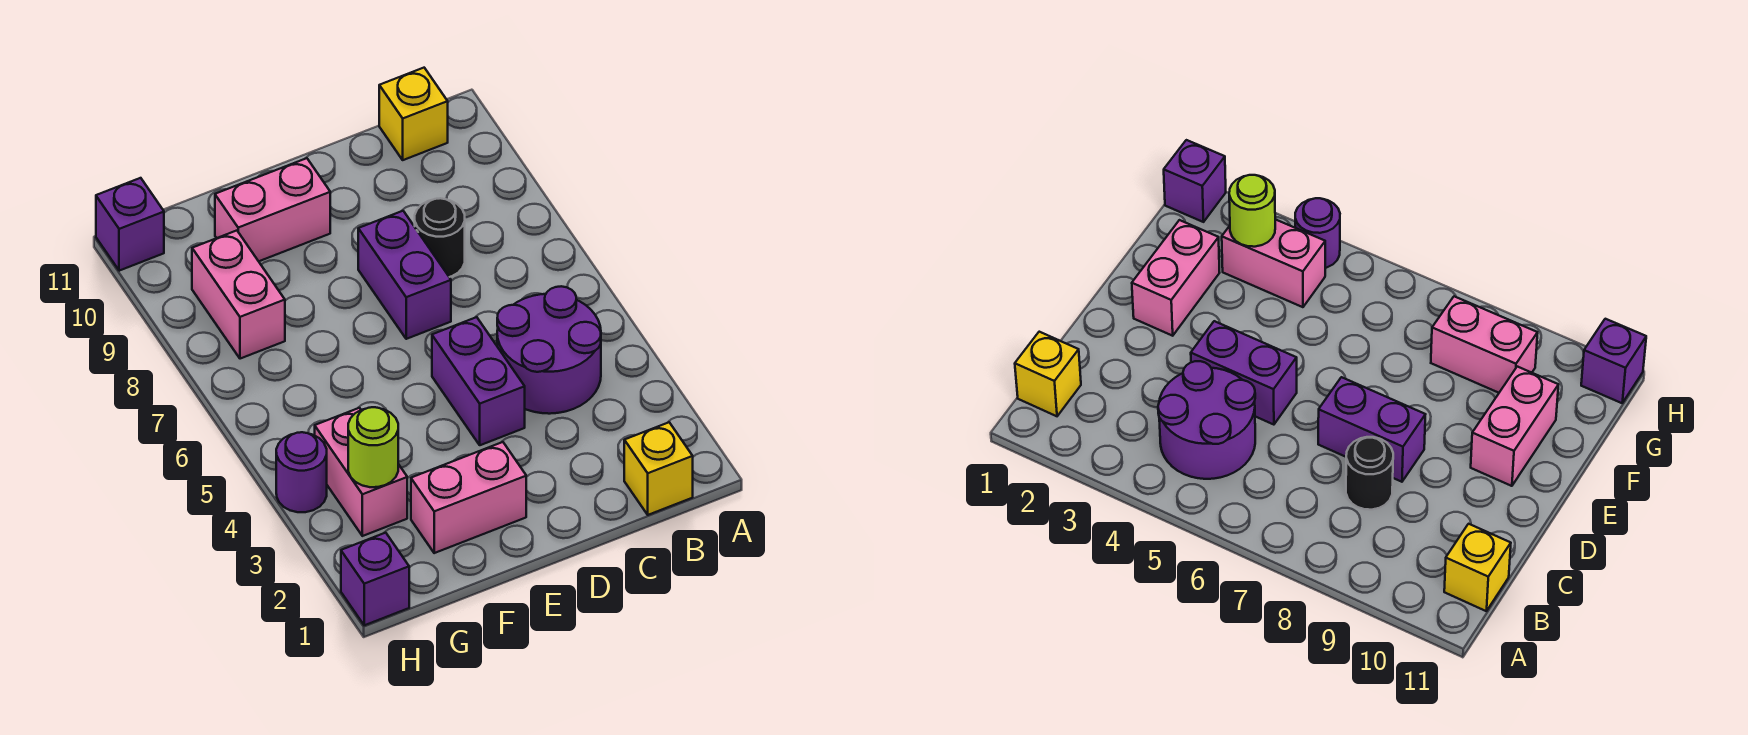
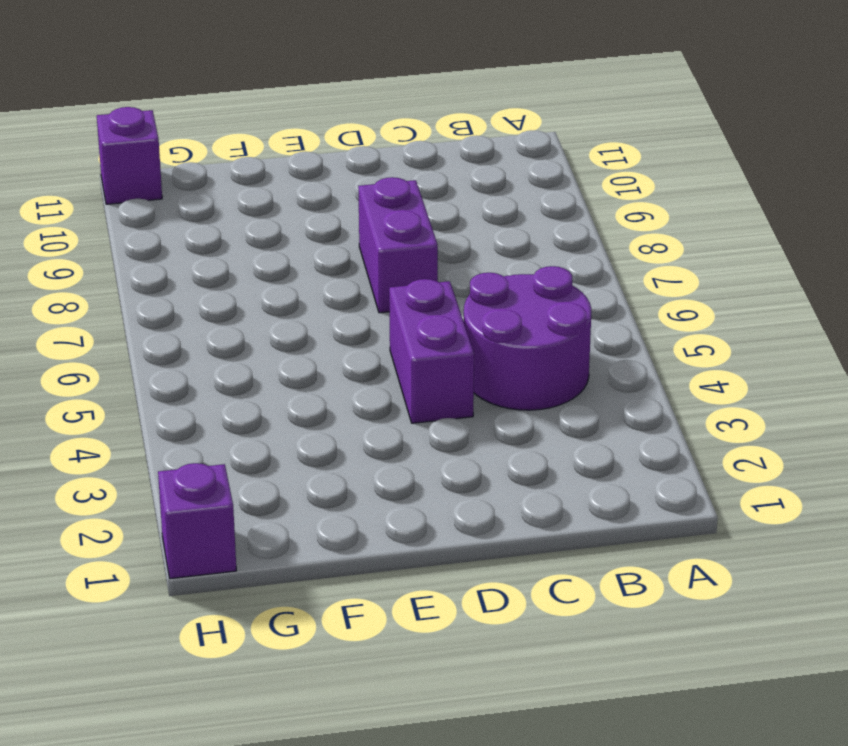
none -> yellow 1x1 brick [624,422,693,515]
none -> yellow 1x1 brick [379,68,448,160]
none -> black 1x1 round brick [415,198,465,277]

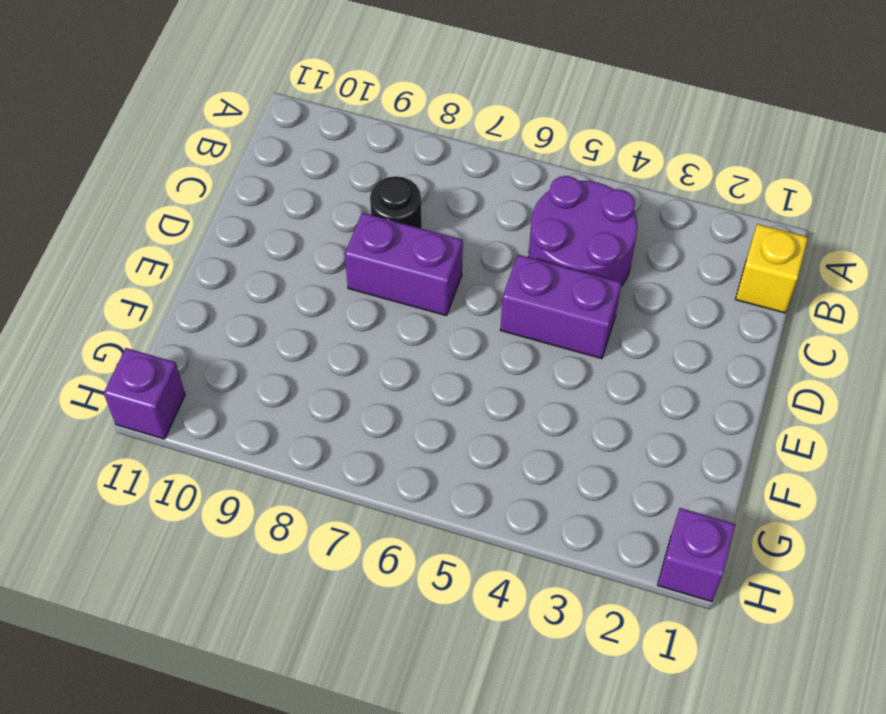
none -> yellow 1x1 brick [379,68,448,160]
none -> pink 1x2 brick [411,442,526,553]
none -> pink 1x2 brick [215,158,330,261]

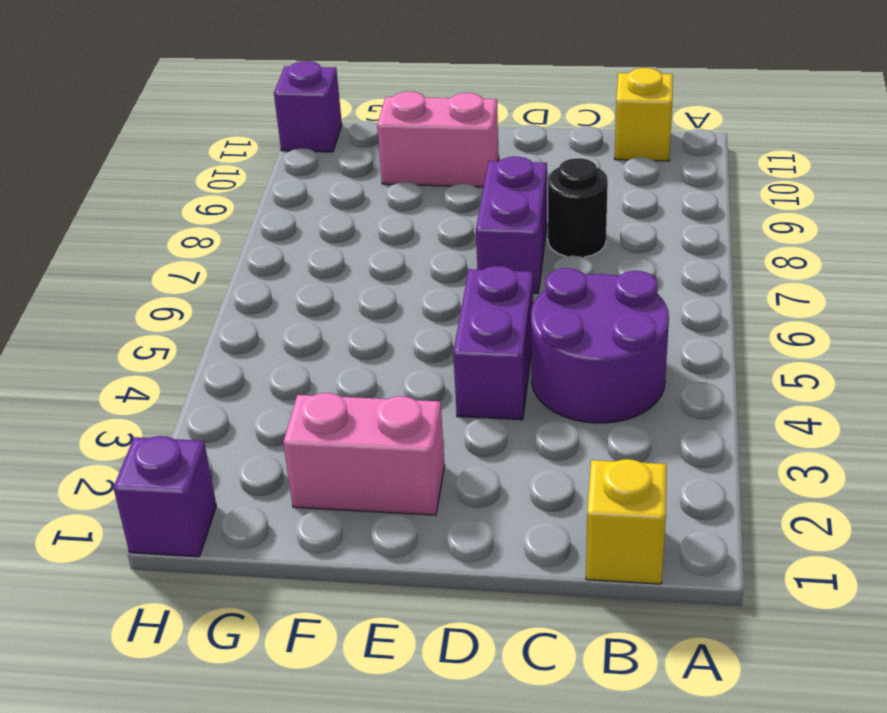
none -> pink 1x2 brick [315,408,407,536]
none -> pink 1x2 brick [192,231,285,359]
none -> purple 1x1 round brick [276,432,327,512]

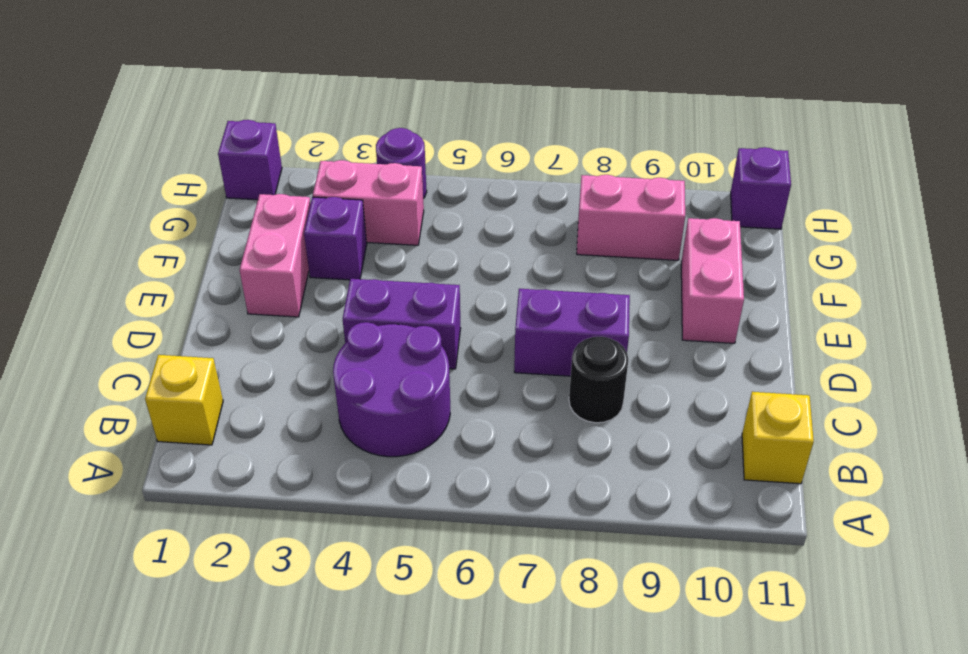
purple 1x1 brick [304,197,367,280] -> none
none -> lime 1x1 round brick [348,407,398,487]

